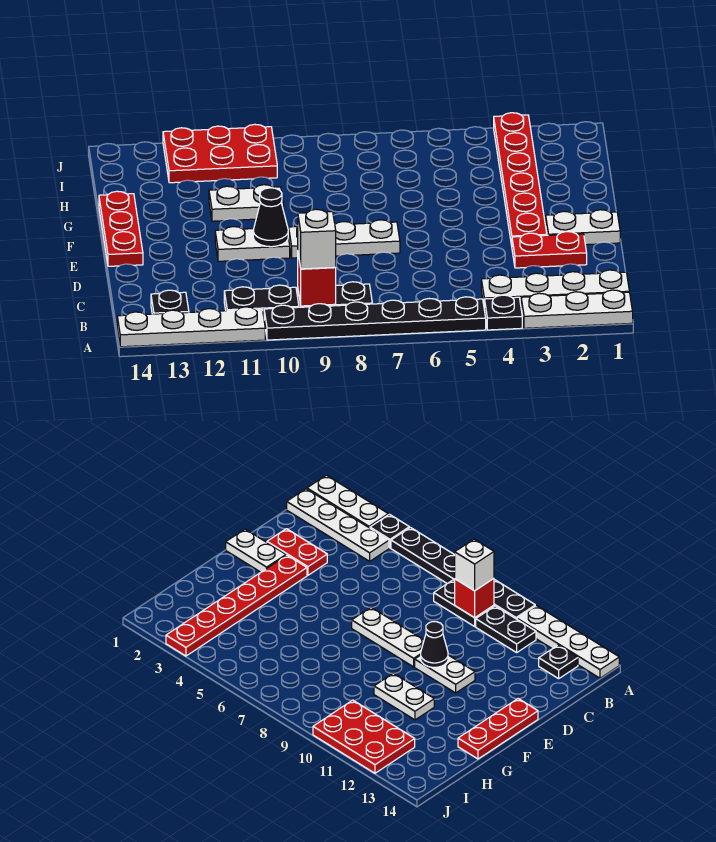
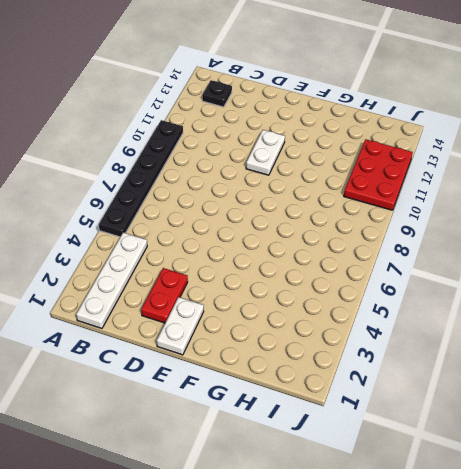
none -> white 1x3 plate [521,290,633,328]
none -> black 1x1 plate [484,295,522,330]
none -> white 1x4 plate [117,307,265,347]

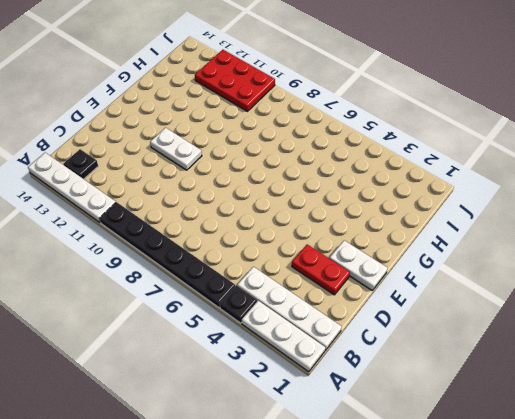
none -> black 1x2 plate [298,282,372,307]
none -> black 1x2 plate [224,285,299,316]
none -> red 1x6 plate [494,113,547,246]

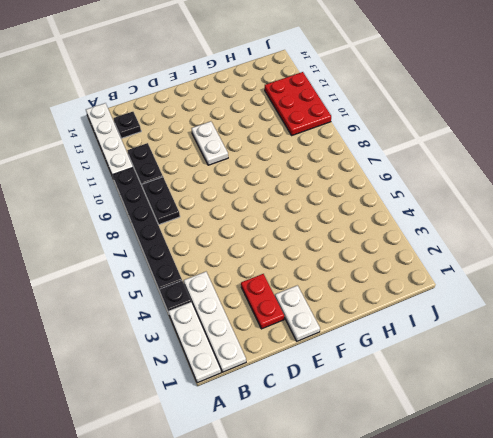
none -> red 1x6 plate [494,113,547,246]
none -> white 1x3 plate [288,220,400,258]
none -> red 1x3 plate [99,191,143,266]

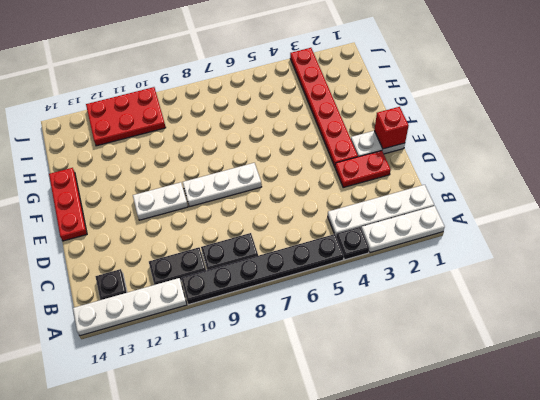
red 1x1 brick [374,107,409,149] -> red 1x1 brick moved to [298,255,336,306]
none -> white 1x2 plate [209,185,284,221]
none -> black 1x1 cone [253,188,288,247]
none -> white 1x1 brick [298,209,336,269]

